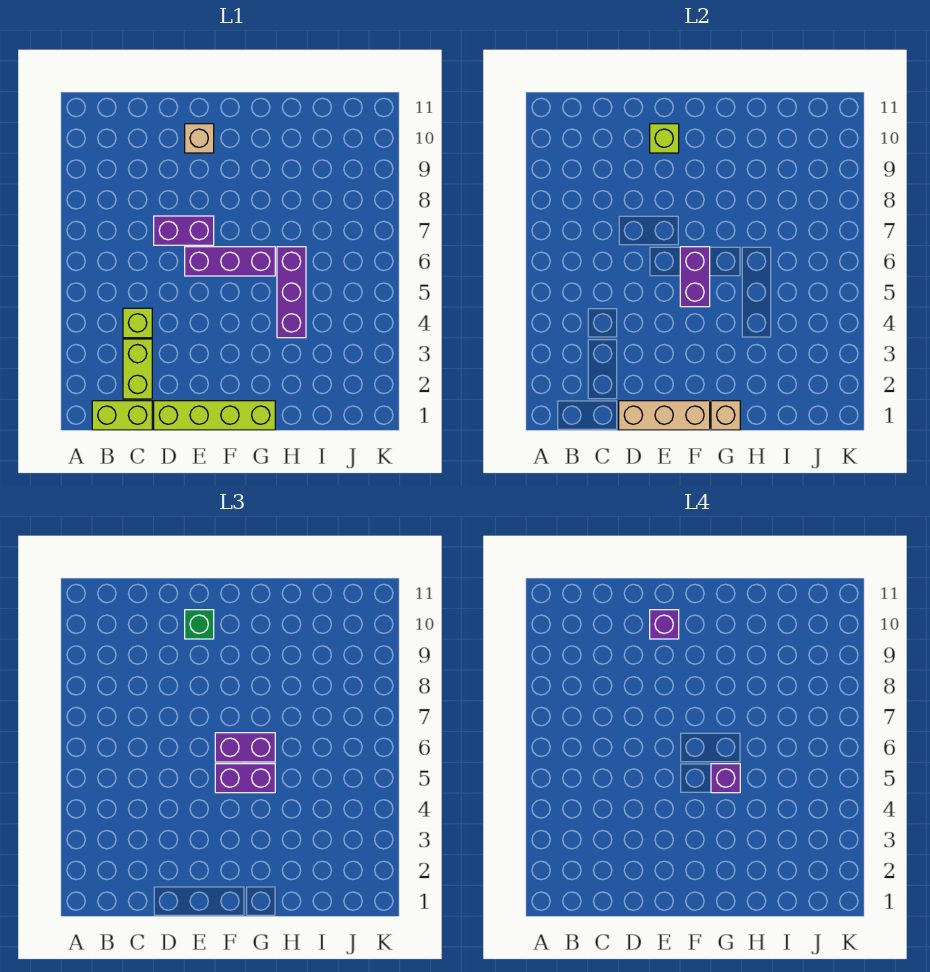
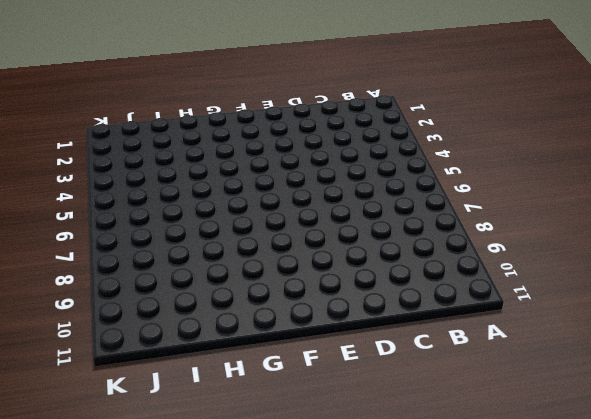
none -> lime 1x2 brick [92,401,152,430]
none -> lime 1x2 brick [123,339,152,399]
none -> lime 1x1 brick [123,308,152,338]

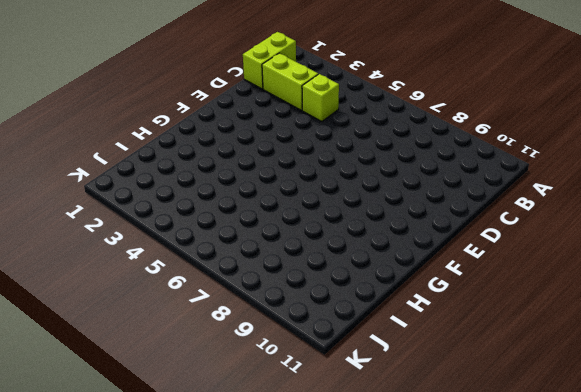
none -> lime 1x4 brick [154,401,275,430]
none -> purple 1x2 brick [154,216,214,245]
none -> purple 1x3 brick [185,247,275,276]

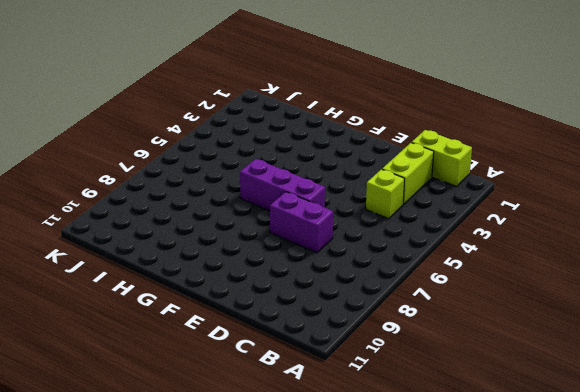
none -> lime 1x4 brick [154,401,275,430]
none -> tan 1x1 brick [185,124,214,153]
none -> purple 1x3 brick [277,247,306,338]

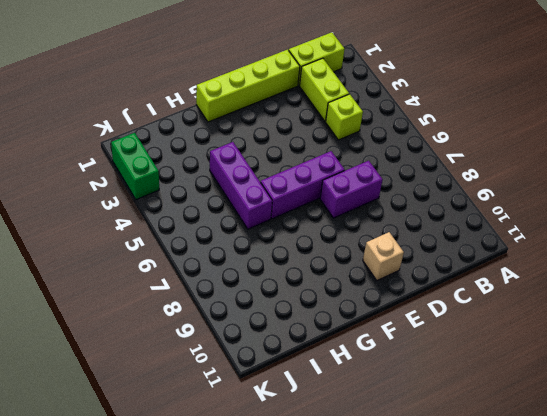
green 1x2 brick [111,133,159,200] -> none
none -> tan 1x3 brick [619,401,710,430]
none -> lime 1x1 brick [650,124,679,153]
none -> purple 1x2 brick [680,247,710,307]

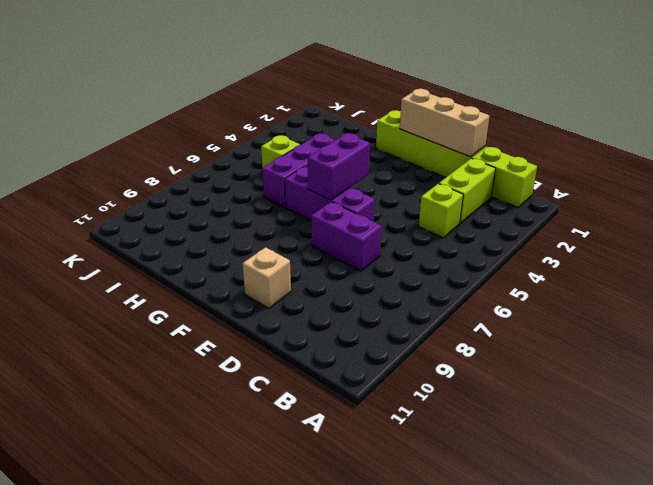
lime 1x1 brick [261,135,300,168] -> lime 1x1 brick moved to [650,124,679,153]
none -> tan 1x1 brick [711,401,740,430]
none -> green 1x1 brick [185,610,214,639]
none -> purple 1x2 brick [215,764,275,793]

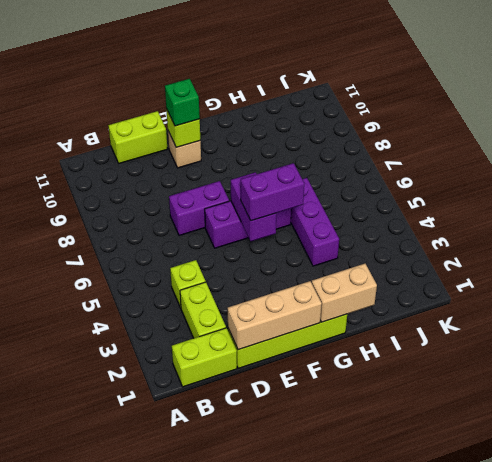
lime 1x2 brick [108,111,167,163] -> none
tan 1x2 brick [312,263,377,322] -> tan 1x1 brick [711,401,740,430]
none -> purple 1x2 brick [215,733,275,762]
none -> purple 1x1 brick [650,610,679,639]
none -> purple 1x1 brick [711,764,740,793]

